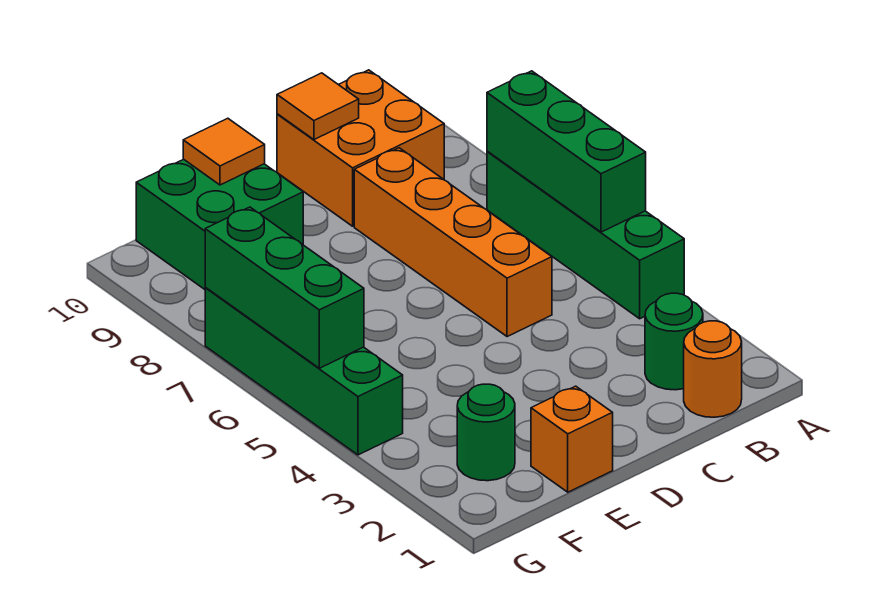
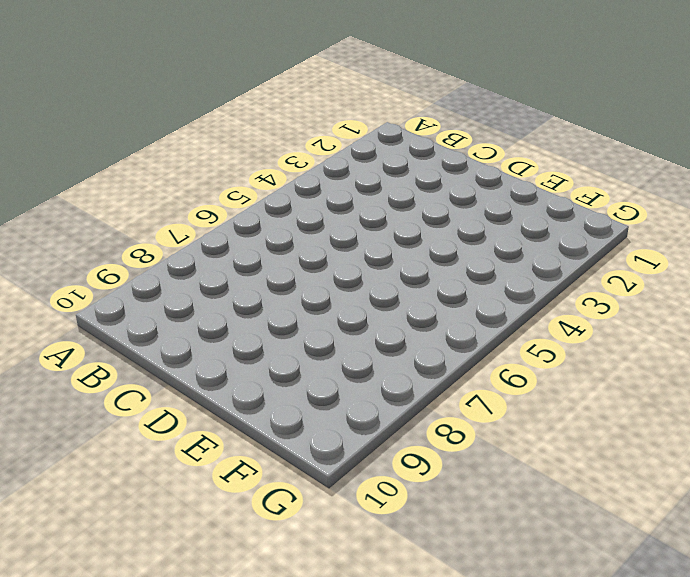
none -> green 1x4 brick [487,151,684,319]
none -> orange 1x1 round brick [684,321,742,417]
none -> green 1x1 round brick [645,293,703,390]

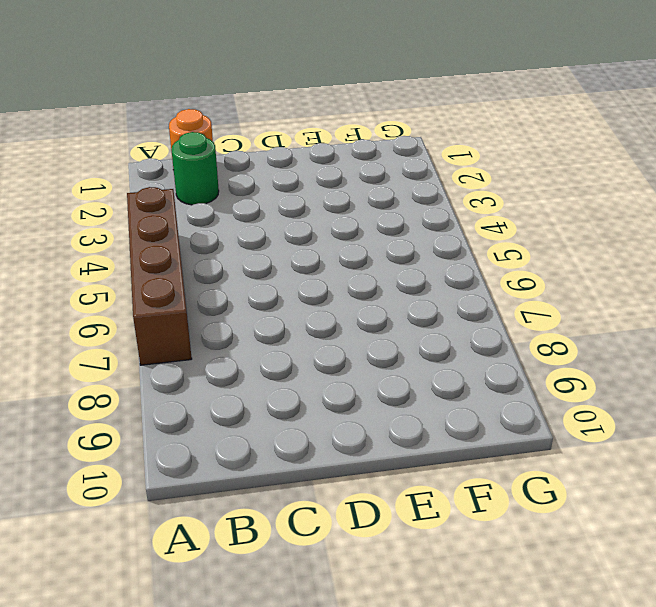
brown 1x4 brick [127,187,192,365] -> green 1x4 brick [487,151,684,319]
none -> orange 2x2 brick [277,70,444,226]
none -> orange 1x4 brick [354,148,552,337]
none -> orange 1x1 brick [531,386,613,492]

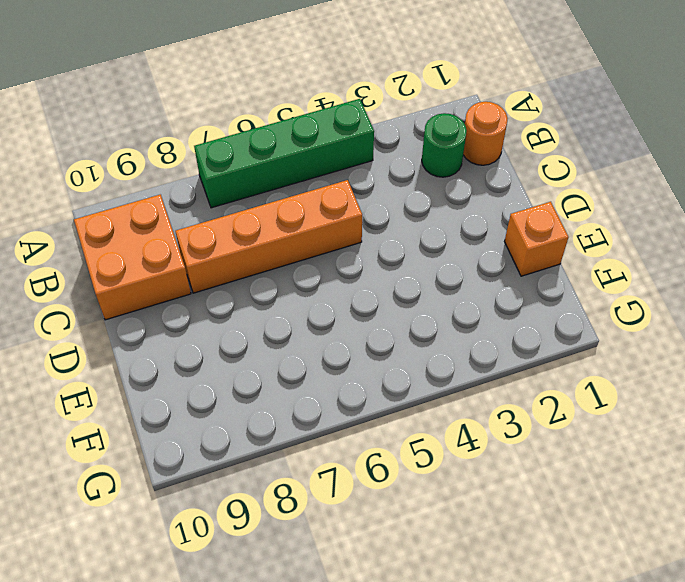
none -> green 2x2 brick [136,159,303,289]
none -> green 1x1 round brick [457,384,515,481]
none -> green 1x4 brick [205,288,403,455]

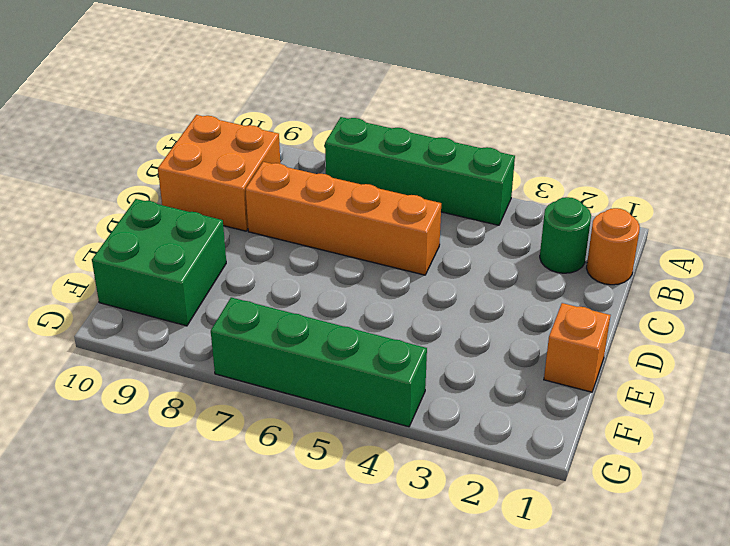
none -> green 1x1 round brick [457,384,515,481]
none -> green 1x3 brick [487,71,646,232]
none -> orange 1x1 tile [277,73,359,140]

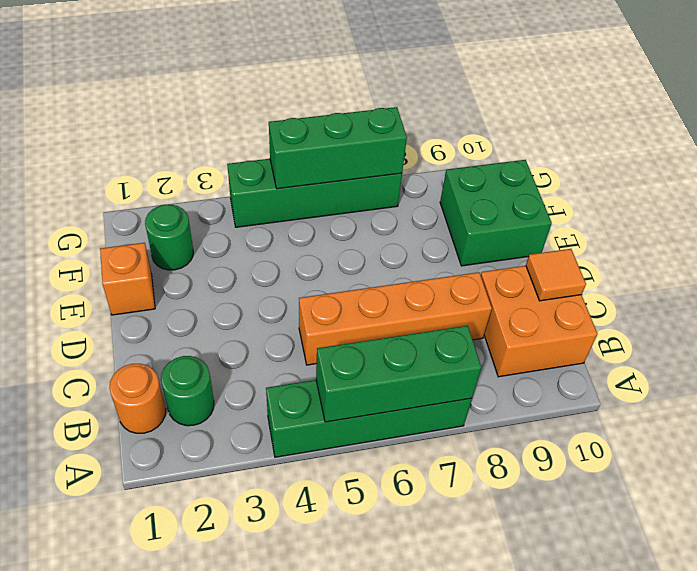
none -> orange 1x1 tile [183,118,265,185]

